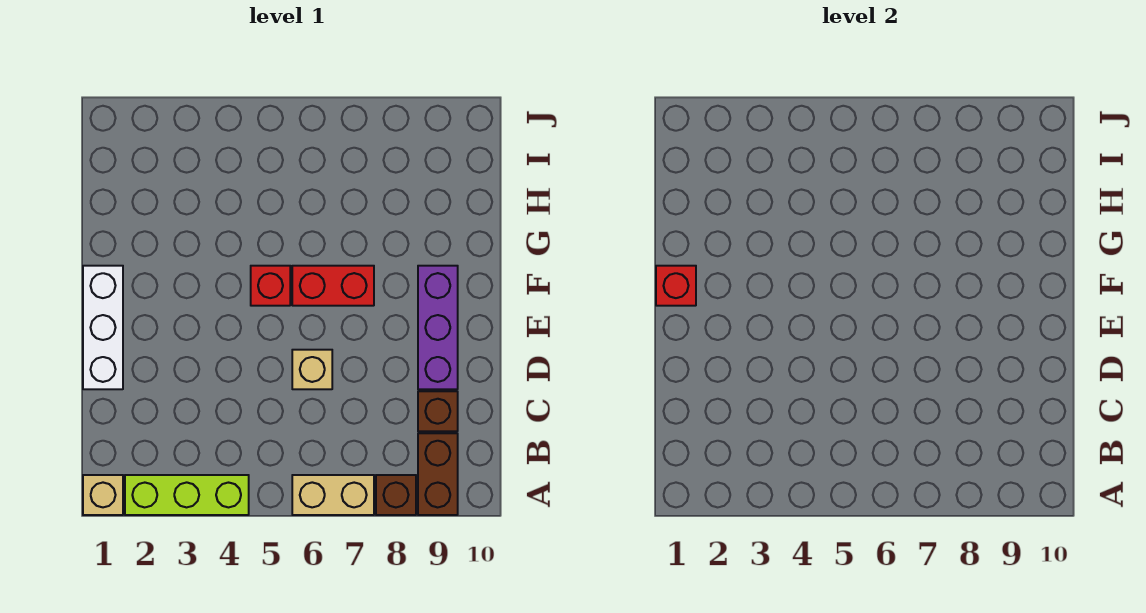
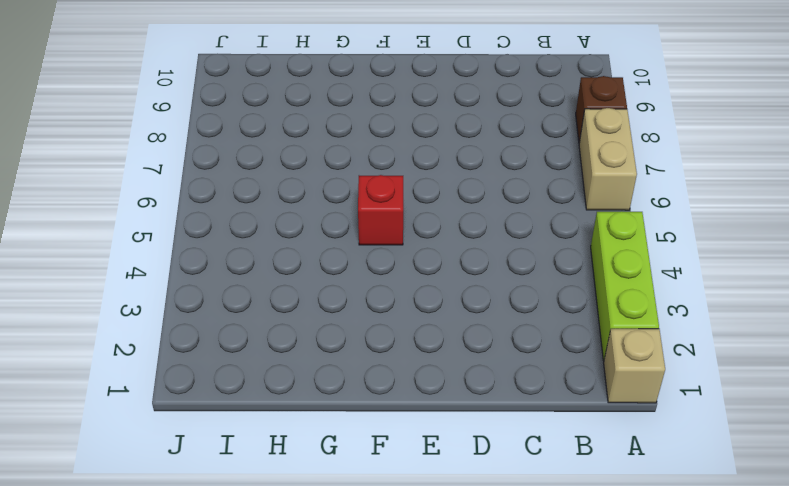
none -> brown 1x2 brick [418,433,458,515]
none -> brown 1x1 brick [418,391,458,431]
none -> white 1x3 brick [83,266,123,389]

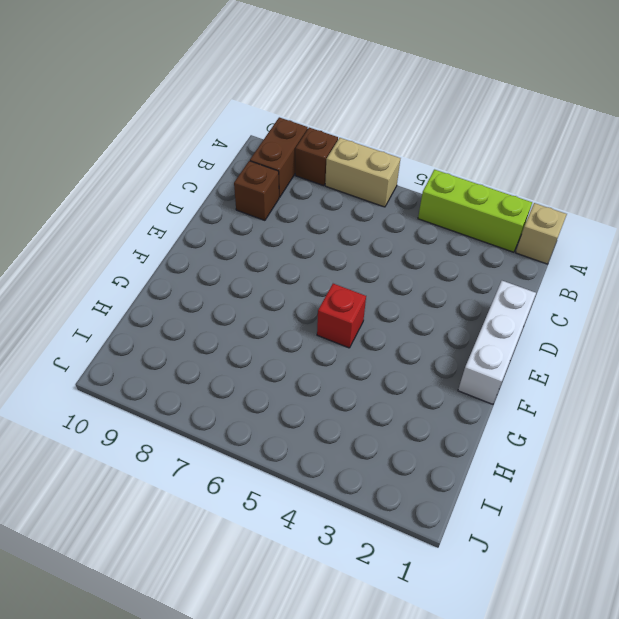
none -> tan 1x1 brick [292,350,332,389]
none -> purple 1x3 brick [418,266,458,389]
none -> red 1x2 brick [292,266,374,306]

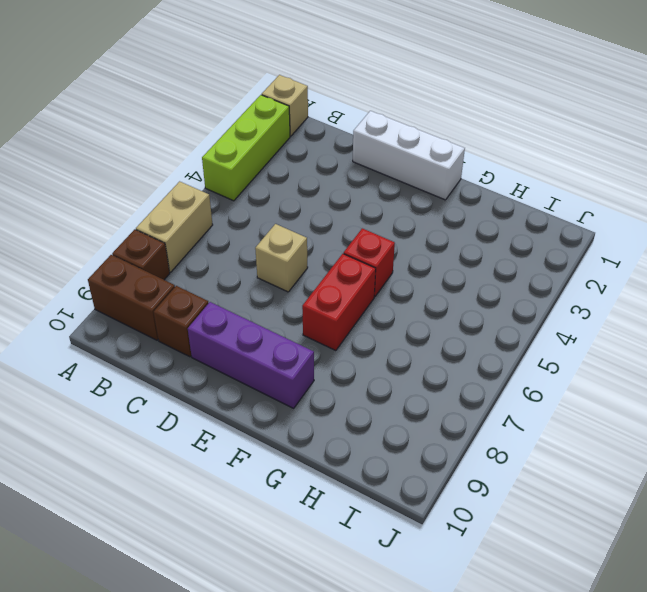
none -> red 1x1 brick [656,266,696,306]

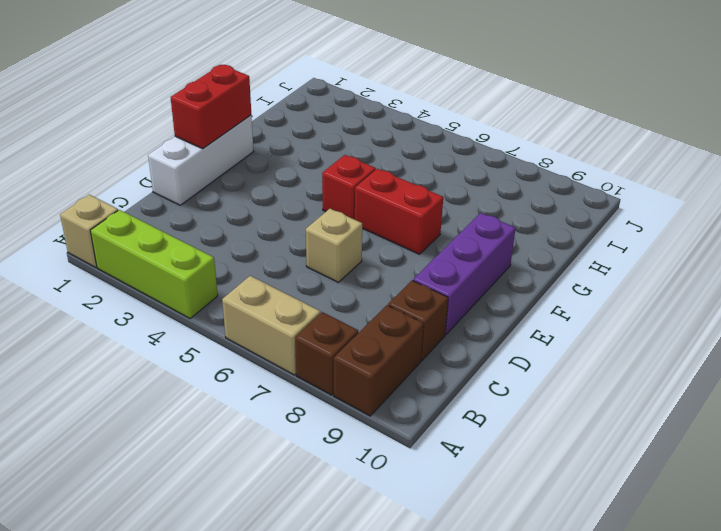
red 1x2 brick [171,65,251,149] -> red 1x1 brick [656,266,696,306]

